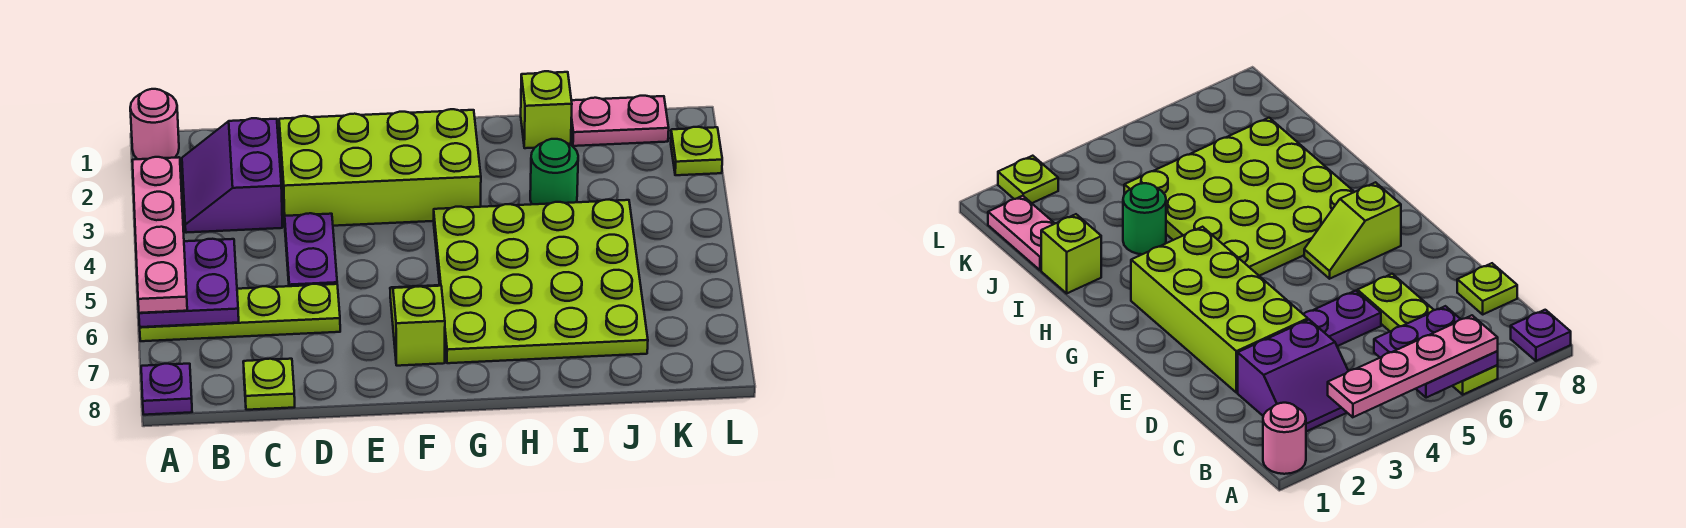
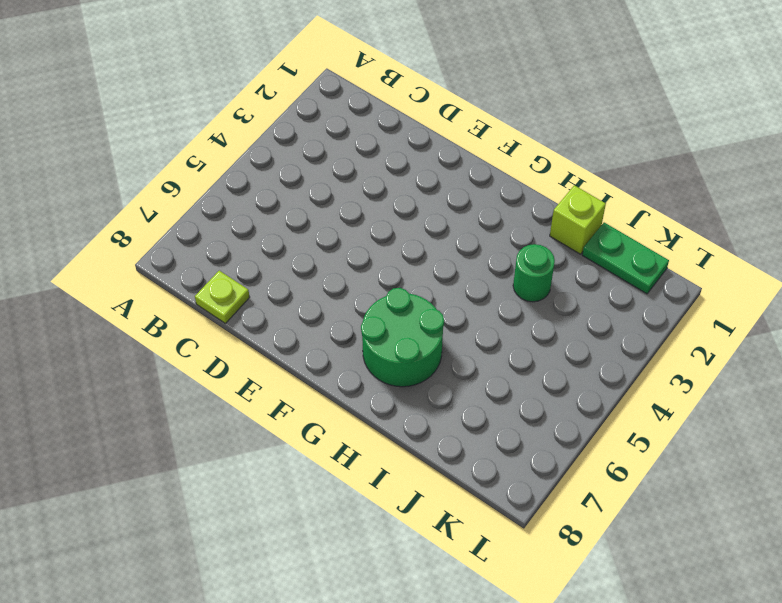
green 2x2 round brick [361,288,444,387] -> lime 4x4 plate [434,200,648,363]
green 1x2 plate [582,223,669,294] -> pink 1x2 plate [571,96,669,146]
none -> pink 1x1 round brick [130,89,179,159]
none -> lime 1x4 plate [140,284,340,341]
none -> purple 1x1 plate [141,364,192,415]

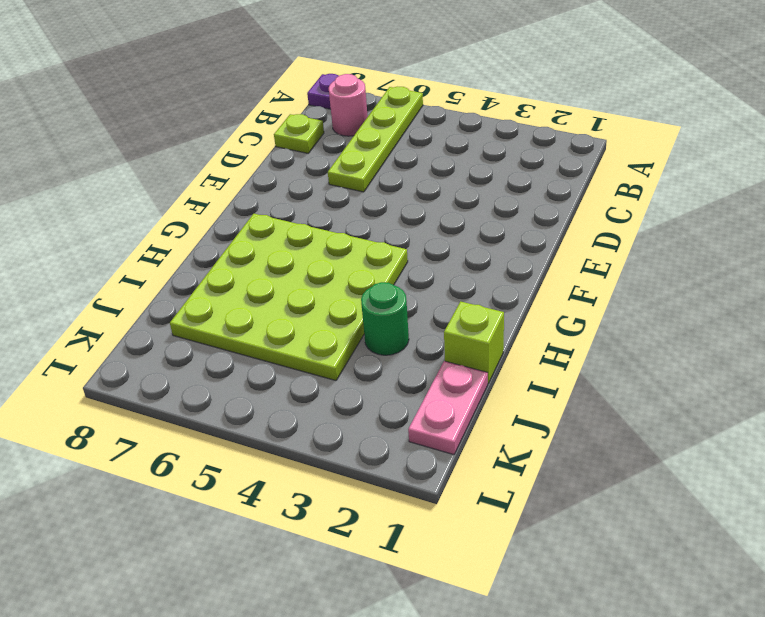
pink 1x1 round brick [329,74,368,136] -> pink 1x1 round brick moved to [130,89,179,159]
none -> purple 2x2 slope [182,118,282,233]
none -> lime 2x4 brick [279,109,481,226]
none -> purple 1x2 plate [285,213,337,286]

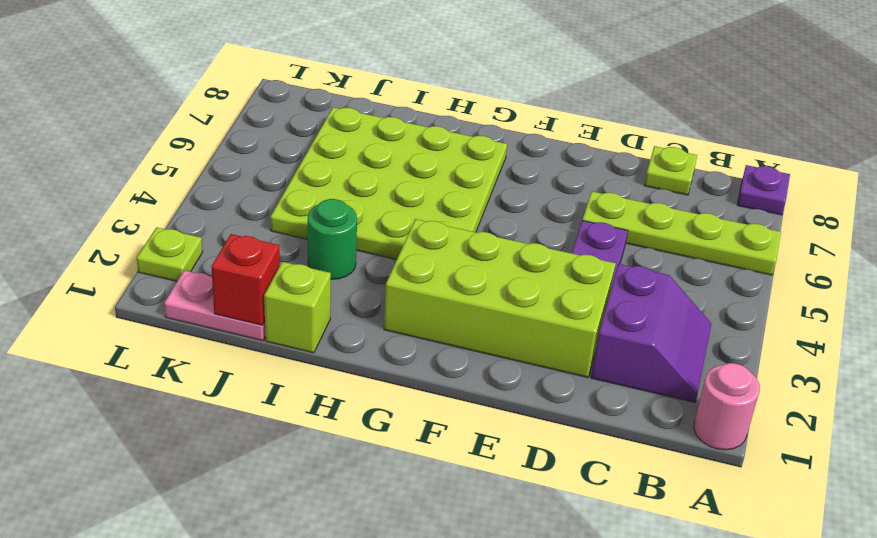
red 1x1 brick [211,234,280,325] -> none
none -> lime 1x2 slope [390,285,445,366]
none -> purple 2x2 plate [139,239,239,327]
none -> pink 1x4 plate [132,157,187,313]

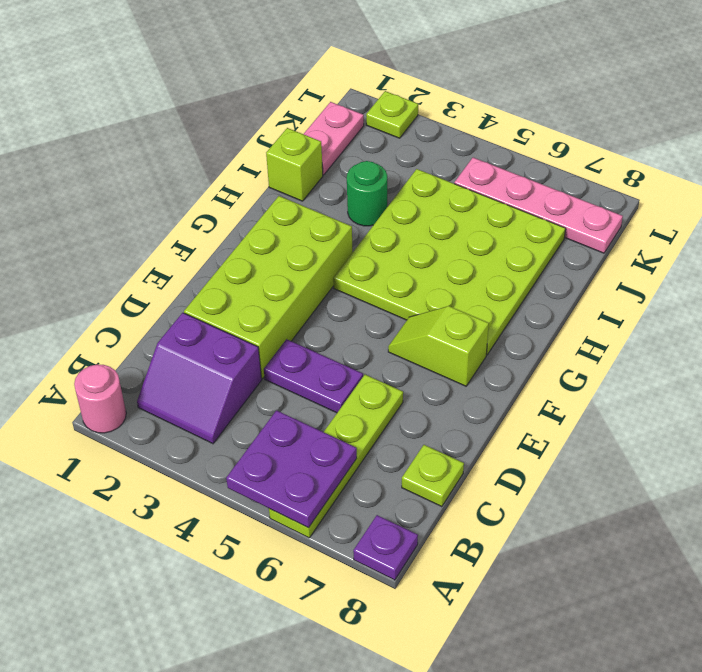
pink 1x4 plate [454,158,623,253] -> pink 1x4 plate moved to [132,157,187,313]

